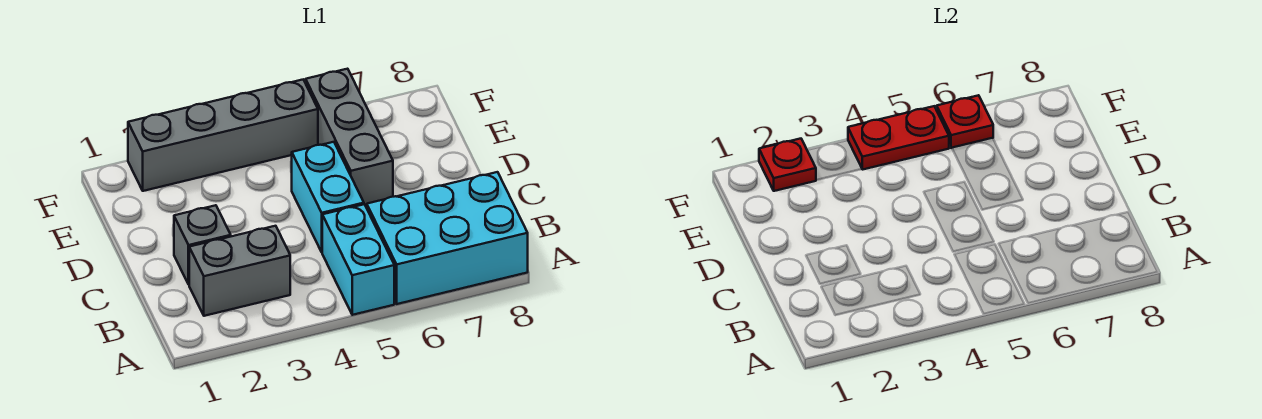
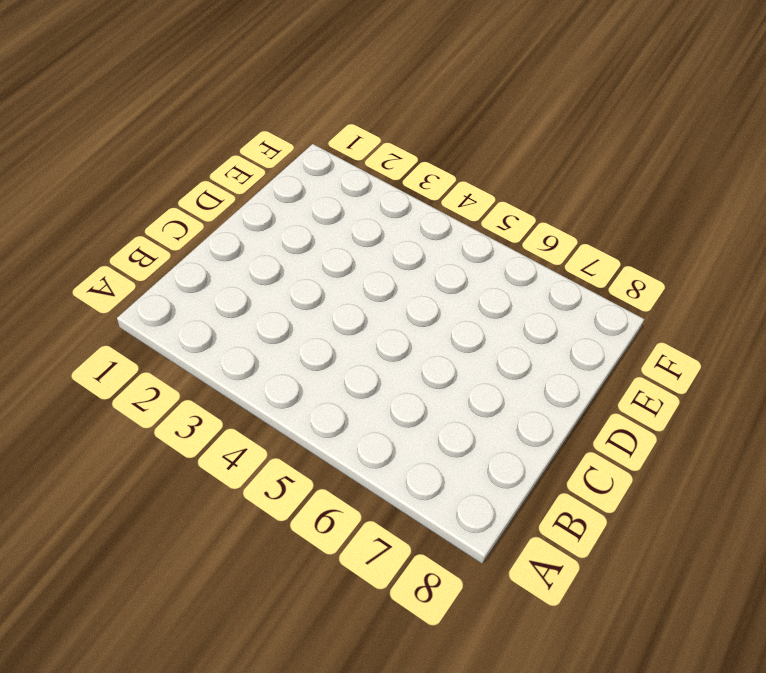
none -> cyan 1x2 brick [322,204,394,315]
none -> cyan 2x3 brick [367,172,528,304]

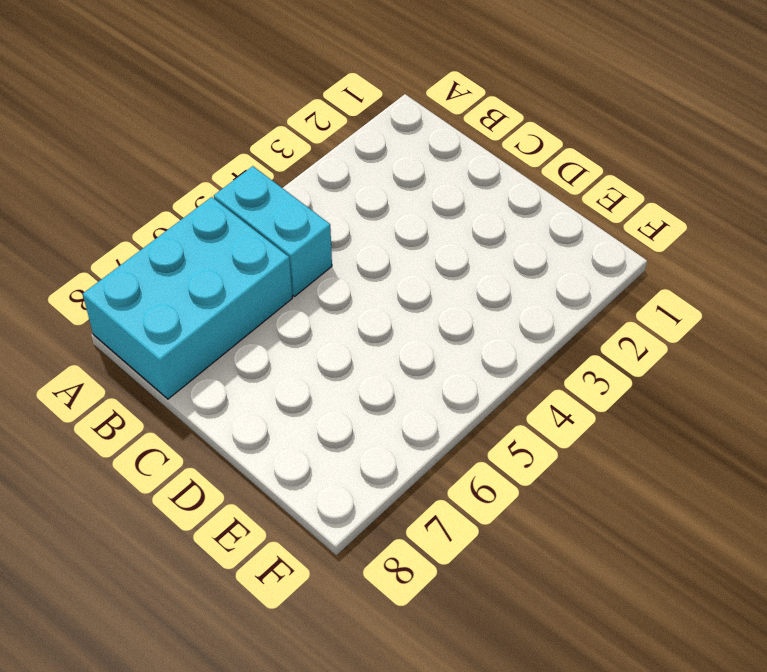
none -> grey 1x2 brick [189,226,290,316]
none -> grey 1x1 brick [174,205,231,284]

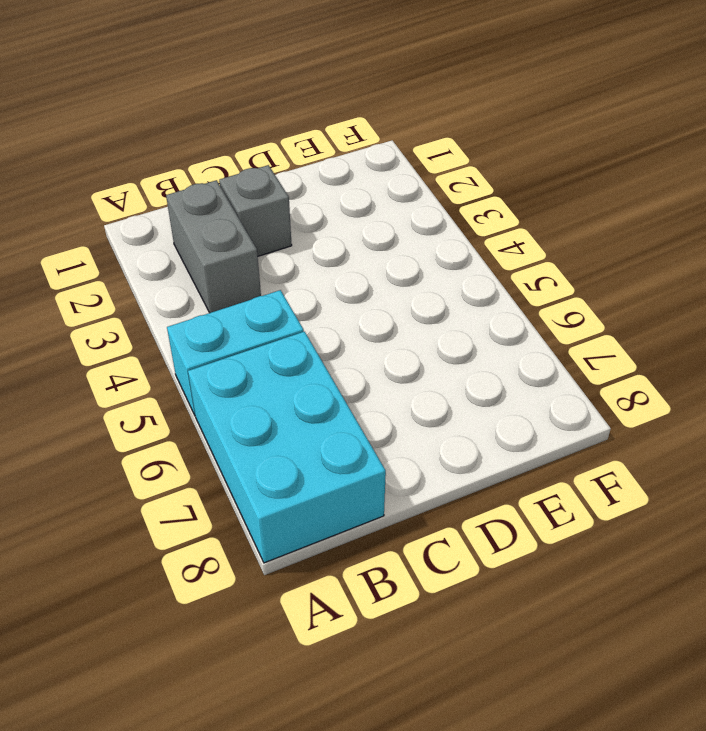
none -> cyan 1x2 brick [292,142,364,252]
none -> grey 1x3 brick [306,69,393,207]

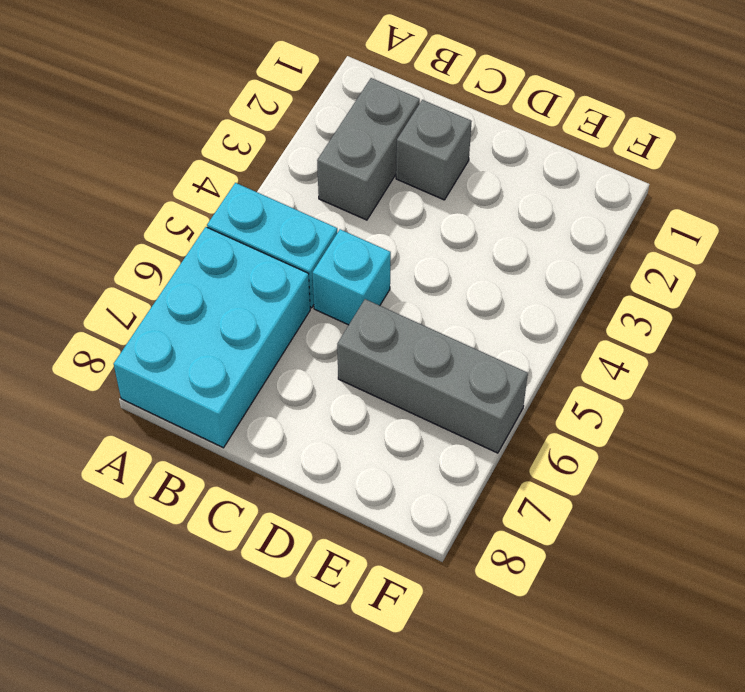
cyan 1x1 brick [312,229,391,325] -> cyan 1x2 brick [292,142,364,252]
none -> grey 1x4 brick [128,80,318,191]
none -> red 1x1 plate [759,139,816,191]

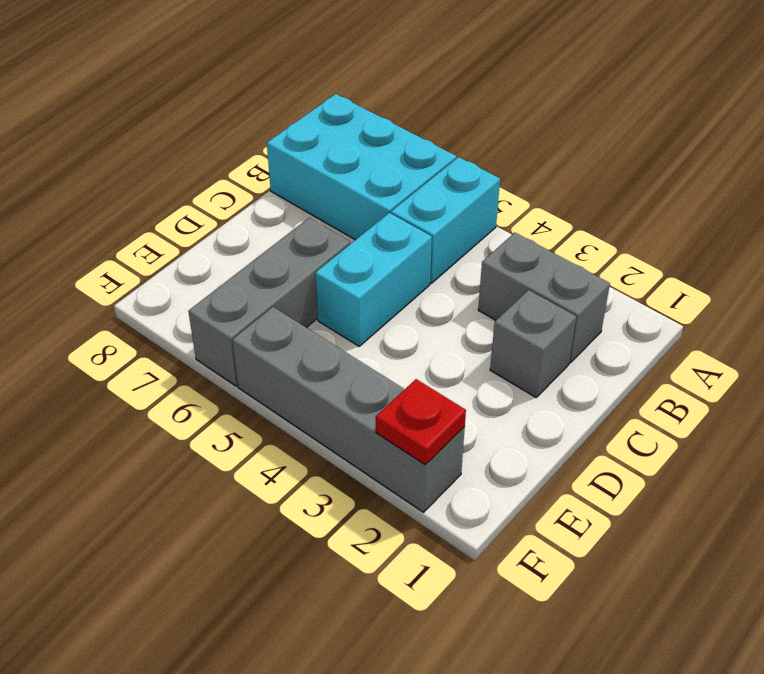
none -> red 1x2 plate [848,106,949,170]
none -> red 1x1 plate [937,95,993,148]

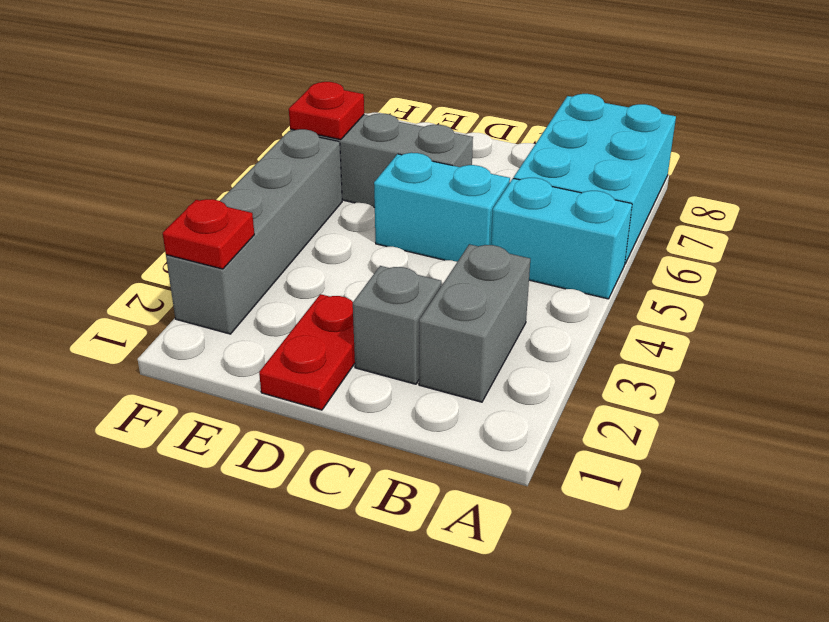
red 1x2 plate [259,294,355,410] -> red 1x2 plate moved to [848,106,949,170]

